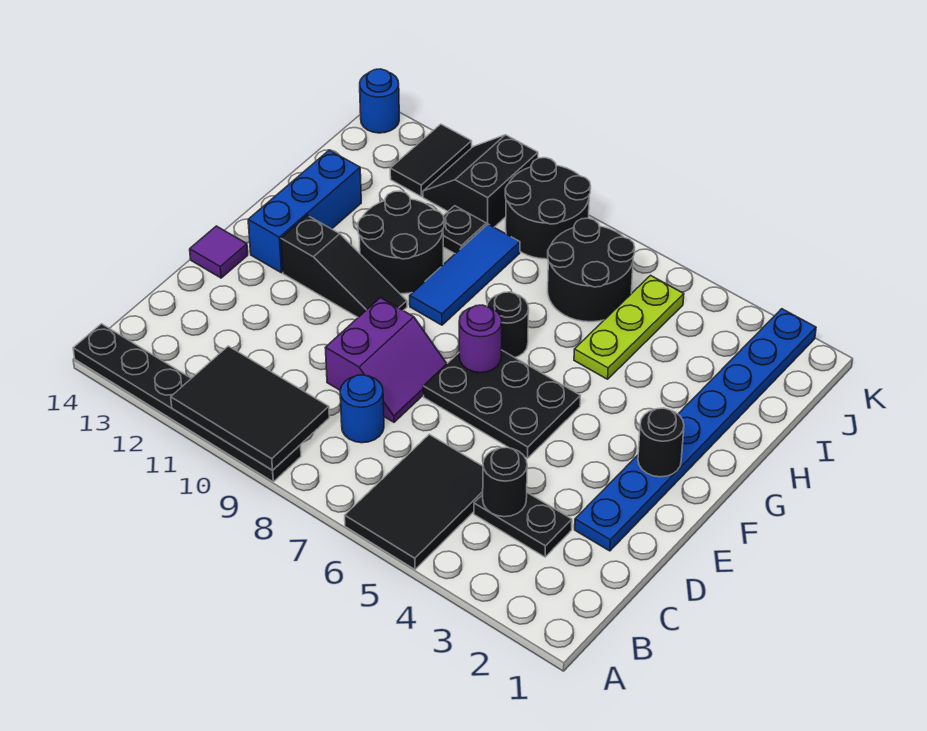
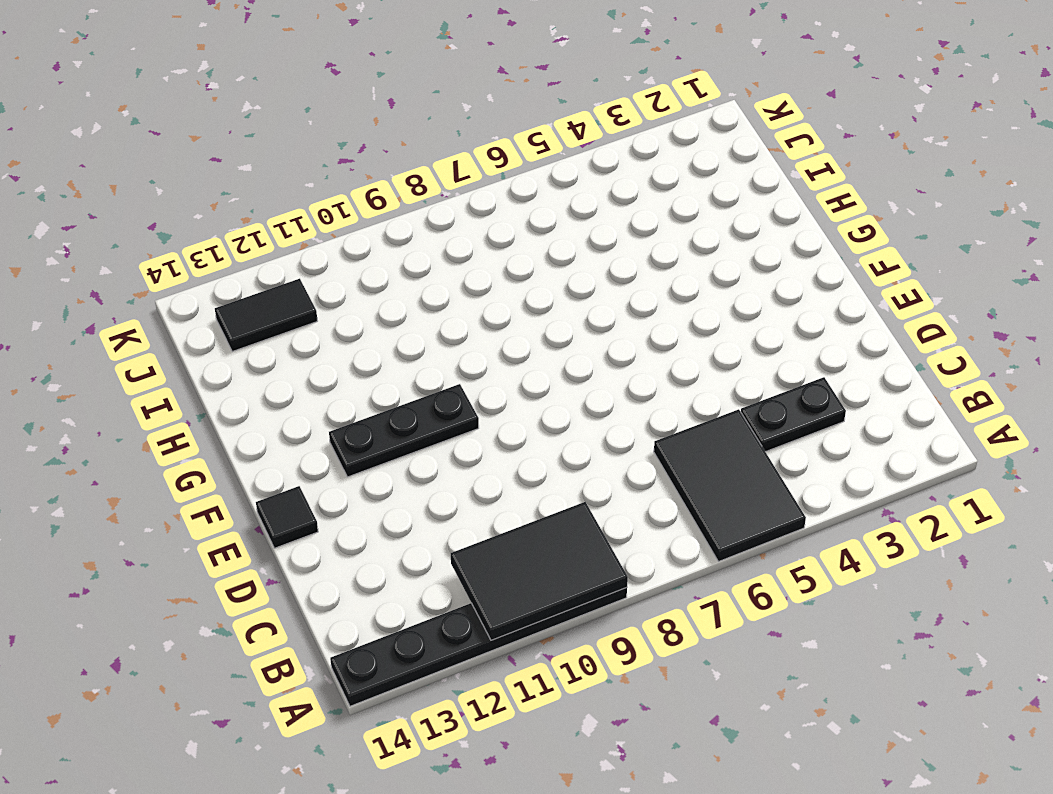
black 1x1 tile [256,486,318,548] -> purple 1x1 tile [190,226,248,278]
black 1x3 plate [329,384,479,477] -> black 1x3 slope [281,216,407,317]
black 1x2 tile [215,279,317,352] -> black 1x2 tile turned to [390,124,472,197]
none -> blue 1x1 round brick [340,375,384,443]
none -> blue 1x8 plate [575,309,816,551]
none -> purple 2x2 slope [325,298,447,422]

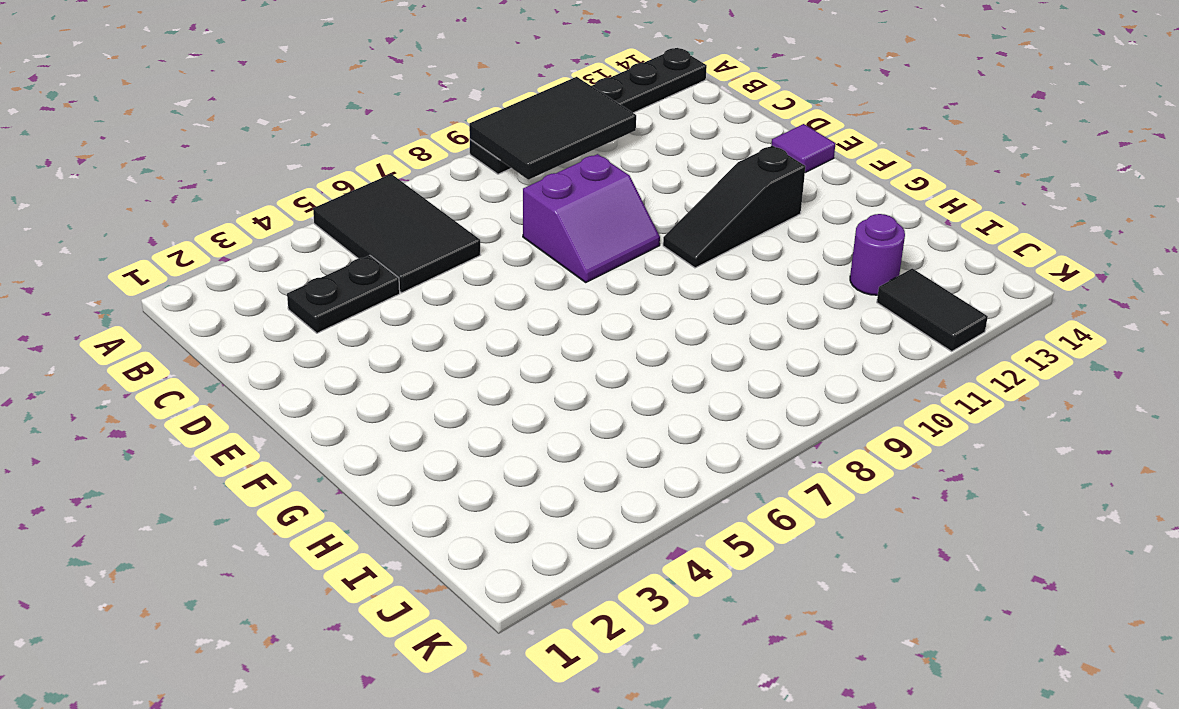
purple 2x2 slope [523,154,660,282] -> purple 2x2 slope turned to [325,298,447,422]
purple 1x1 round brick [850,214,905,295] -> purple 1x1 round brick moved to [459,305,502,373]
none -> blue 1x1 round brick [340,375,384,443]
none -> blue 1x8 plate [575,309,816,551]
none -> black 2x3 plate [423,350,580,458]

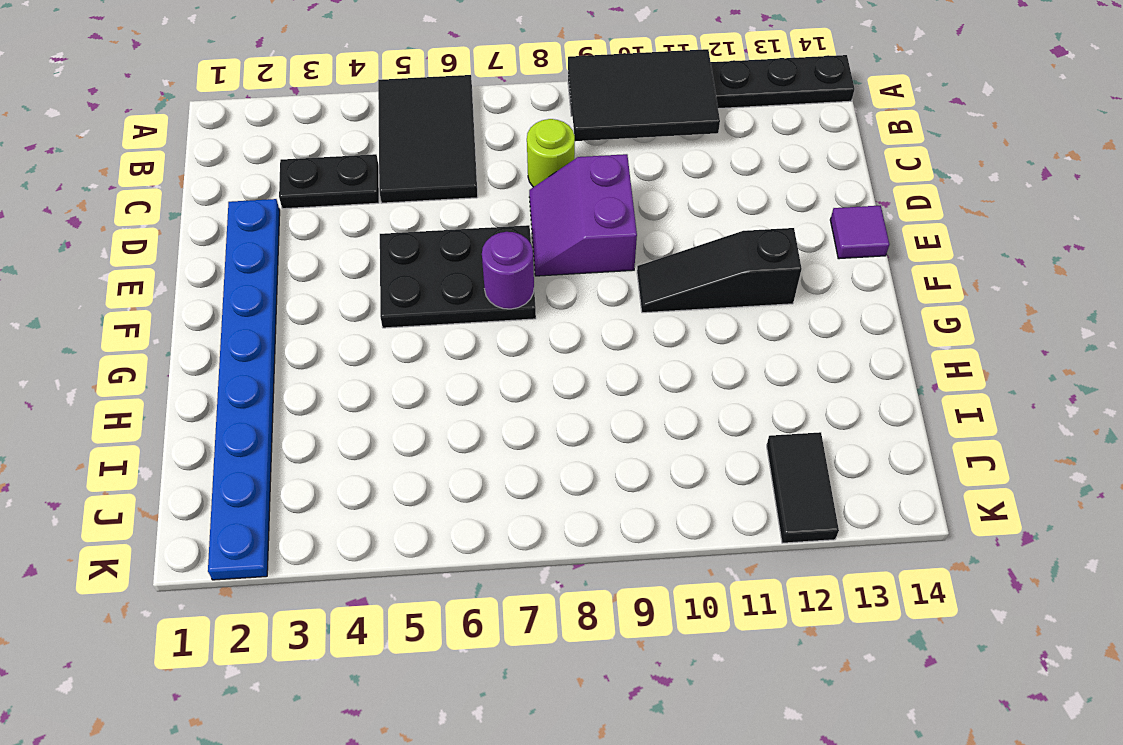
lime 1x1 round brick [527,119,575,187] -> blue 1x1 round brick [340,375,384,443]
none -> blue 1x3 brick [248,150,361,273]
none -> black 1x1 round brick [487,292,529,357]
none -> blue 1x3 tile [410,224,520,325]

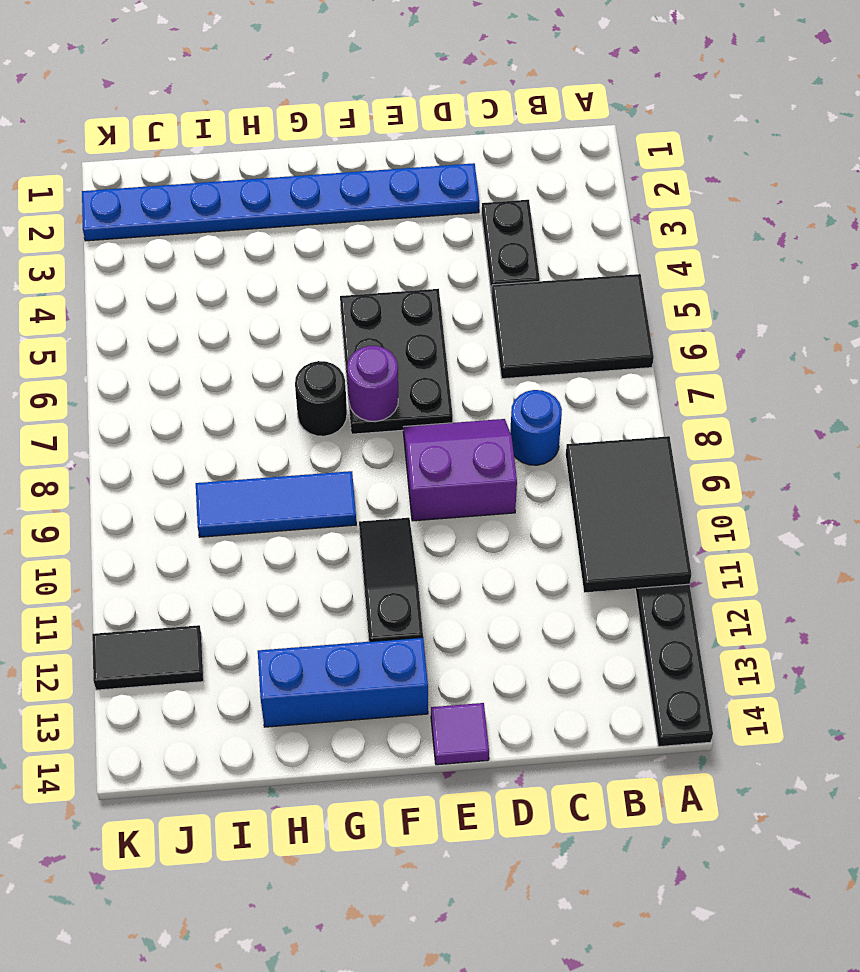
none -> black 2x2 round brick [358,191,444,294]
none -> lime 1x3 plate [574,275,684,379]
none -> black 2x2 round brick [548,218,635,322]

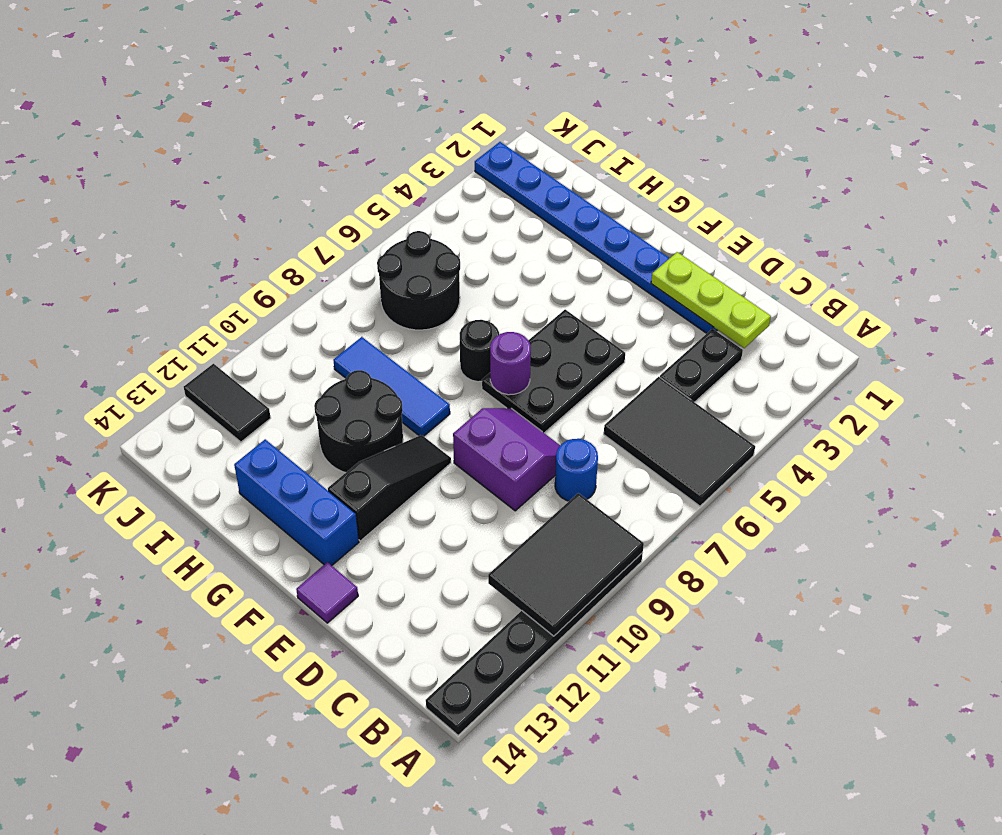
lime 1x3 plate [651,252,771,348] -> lime 1x3 plate moved to [574,275,684,379]
none -> black 1x1 plate [443,206,486,254]
none -> black 2x2 round brick [505,158,591,259]
none -> black 2x2 slope [423,135,538,227]

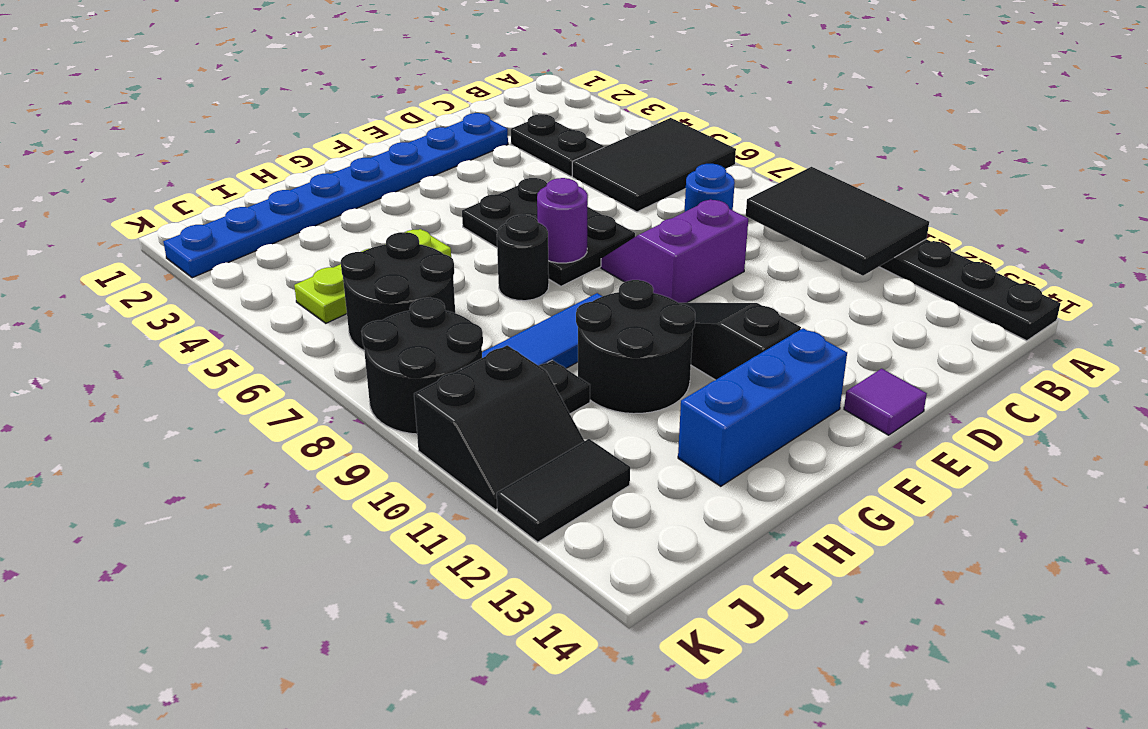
none -> blue 1x1 round brick [360,69,399,133]
none -> black 1x1 round brick [483,447,527,517]
none -> black 1x1 round brick [638,408,684,477]

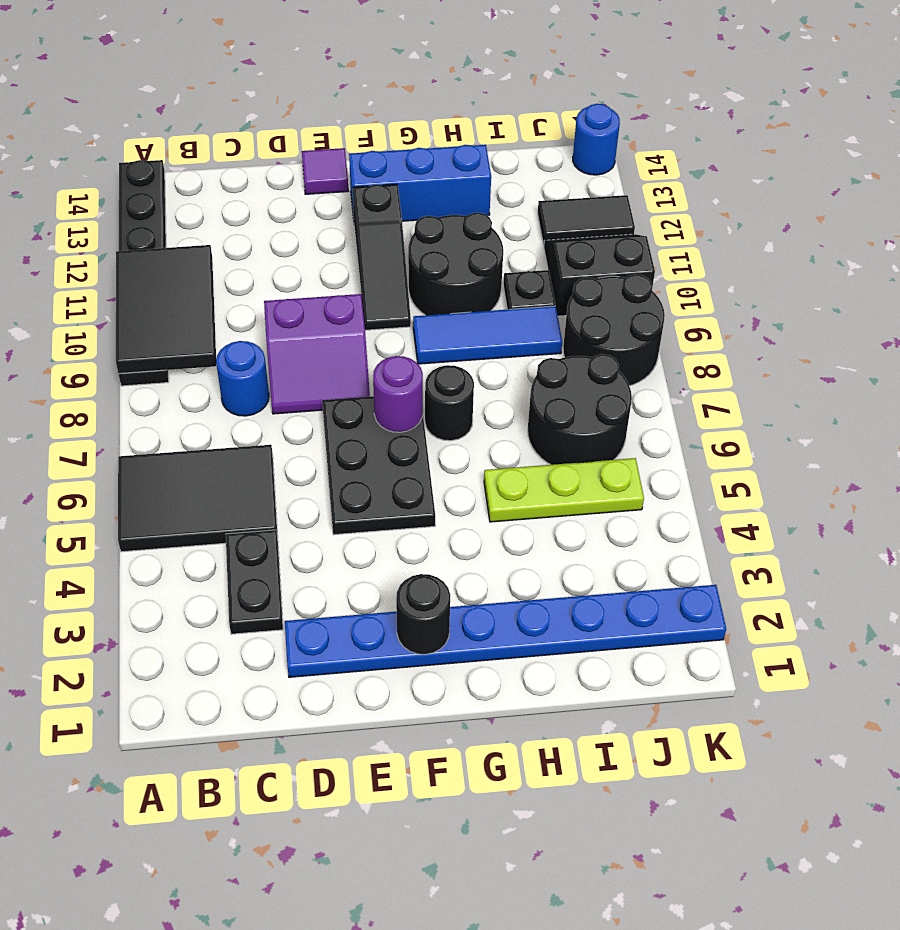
none -> black 1x1 round brick [483,447,527,517]

